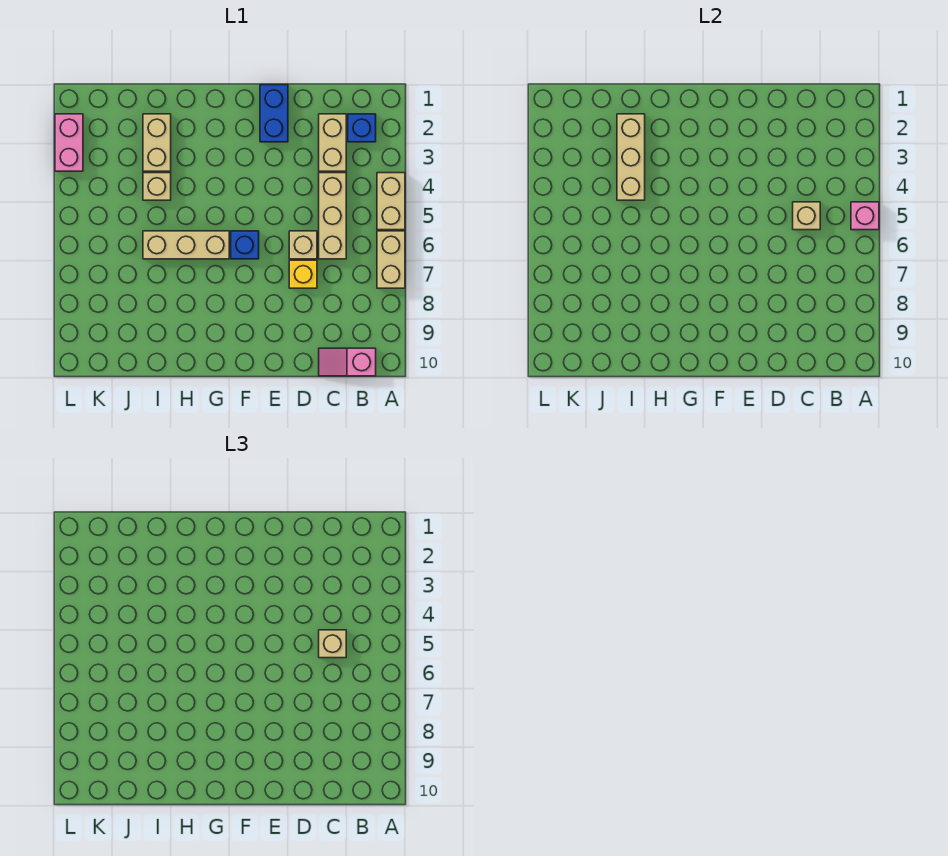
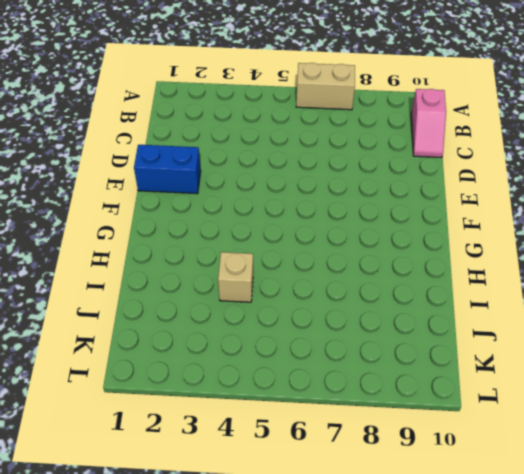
none -> tan 1x2 brick [377,173,405,230]
none -> blue 1x1 brick [348,114,376,142]
none -> tan 1x2 brick [319,114,346,171]

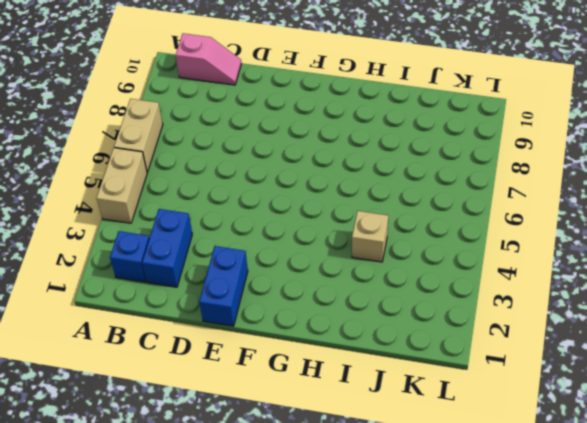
blue 1x2 brick [142,209,192,287] -> tan 1x2 brick [319,114,346,171]
none -> tan 1x3 brick [319,173,346,259]
none -> tan 1x1 brick [289,231,317,259]
none -> yellow 1x1 brick [289,260,317,288]

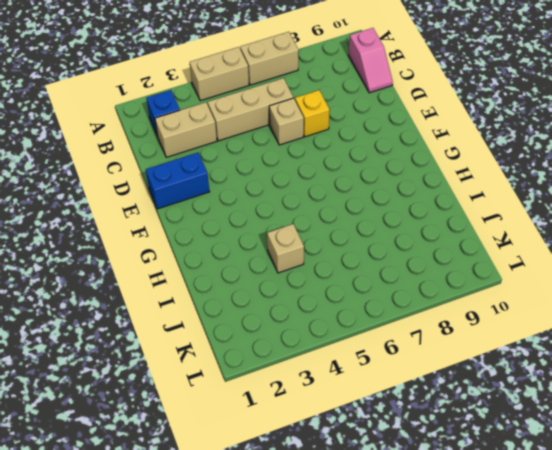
none -> blue 1x1 brick [231,231,259,259]
none -> tan 1x3 brick [143,231,229,259]
none -> tan 1x2 brick [143,114,171,171]

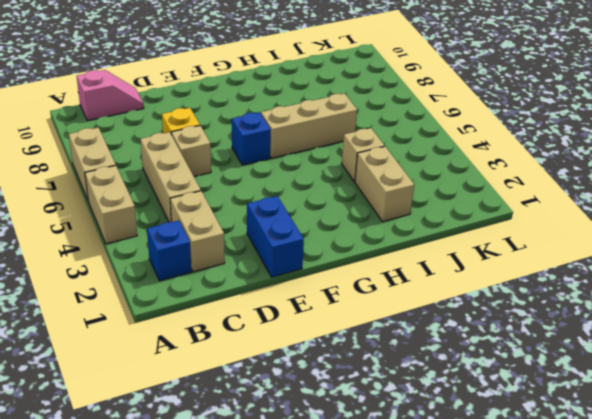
none -> pink 1x2 brick [55,114,83,171]
none -> pink 1x1 brick [851,202,879,230]
none -> tan 1x1 brick [793,202,820,230]

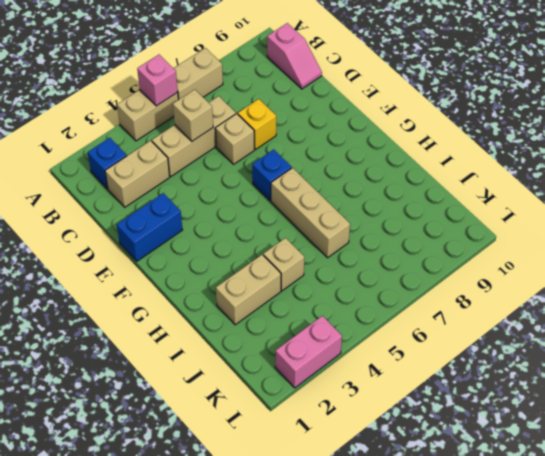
none -> tan 1x3 brick [617,114,645,200]
none -> tan 1x1 brick [319,630,346,658]

